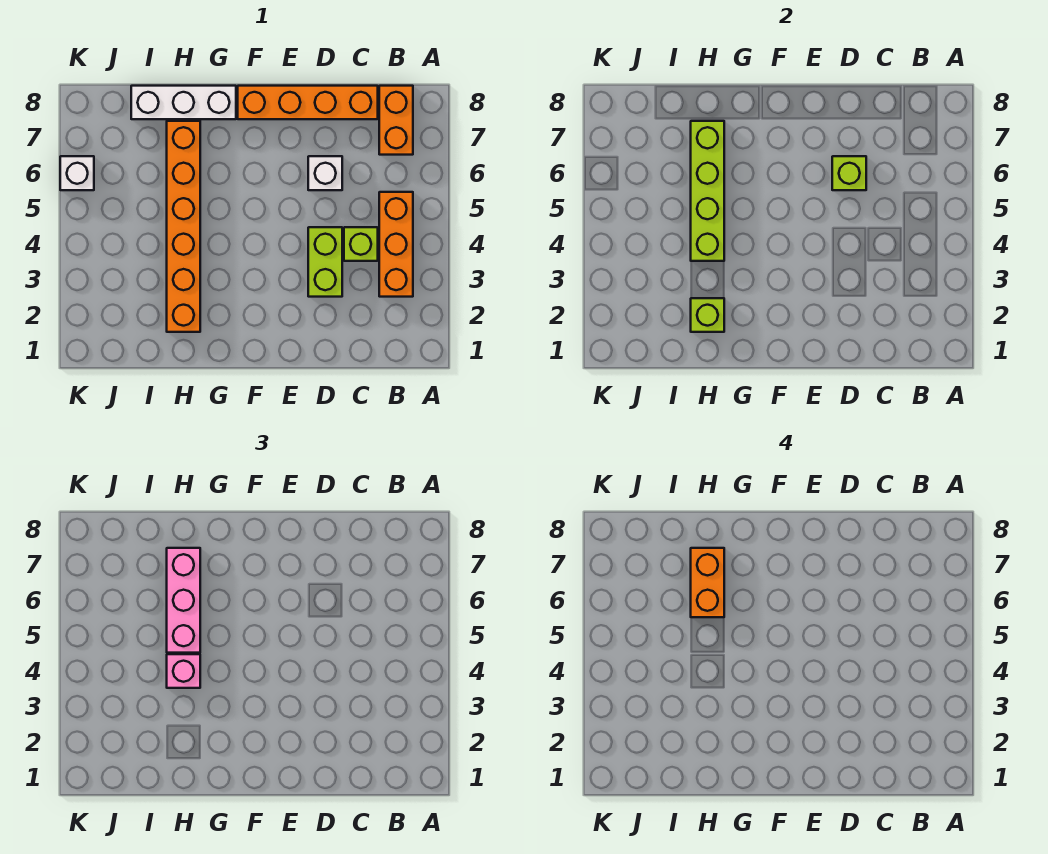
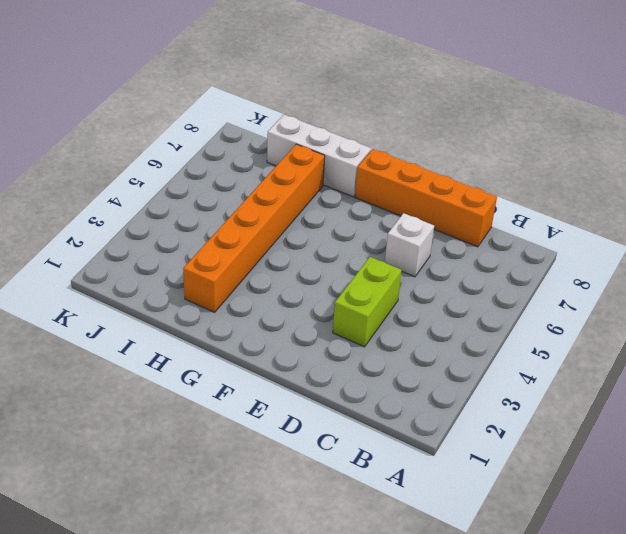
none -> orange 1x3 brick [379,192,413,297]
none -> orange 1x2 brick [379,86,413,155]
none -> lime 1x1 brick [344,227,378,261]

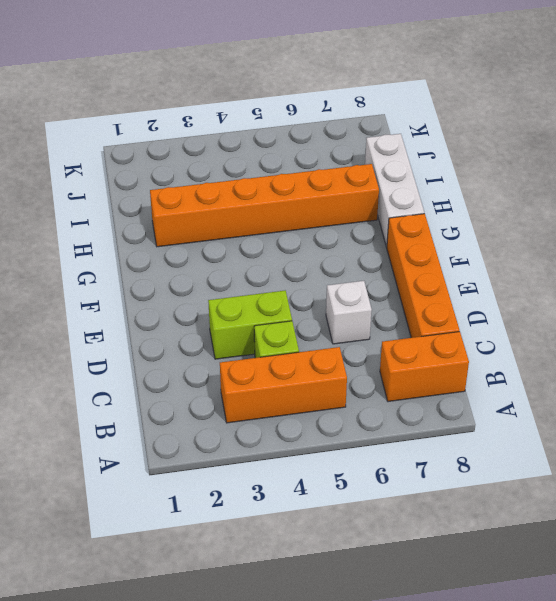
none -> white 1x1 brick [60,156,94,190]
none -> lime 1x1 brick [832,156,866,190]
none -> lime 1x1 brick [691,298,724,332]

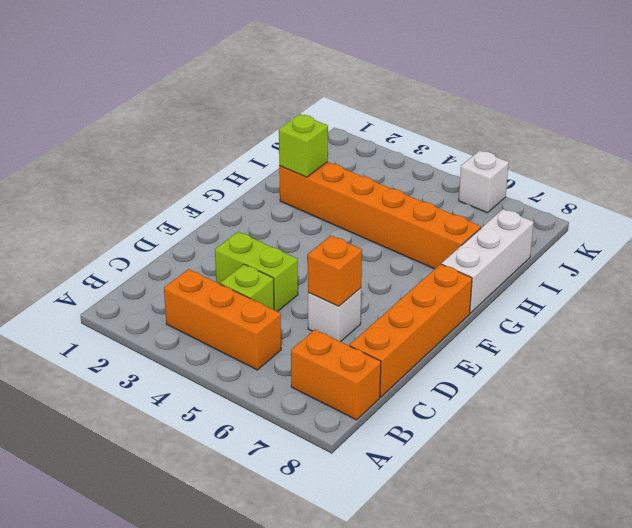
orange 1x1 brick [308,236,362,306] -> lime 1x1 brick [832,156,866,190]
none -> lime 1x4 brick [691,121,724,261]
none -> pink 1x1 brick [167,654,200,688]
none -> pink 1x3 brick [167,548,200,653]

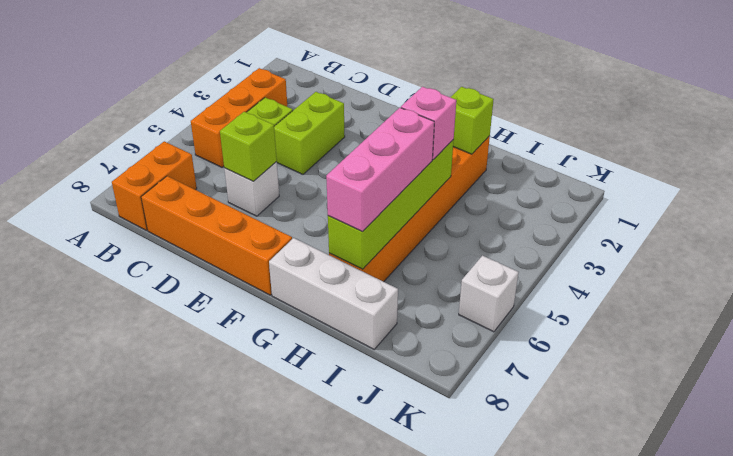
none -> orange 1x2 brick [691,548,724,617]

